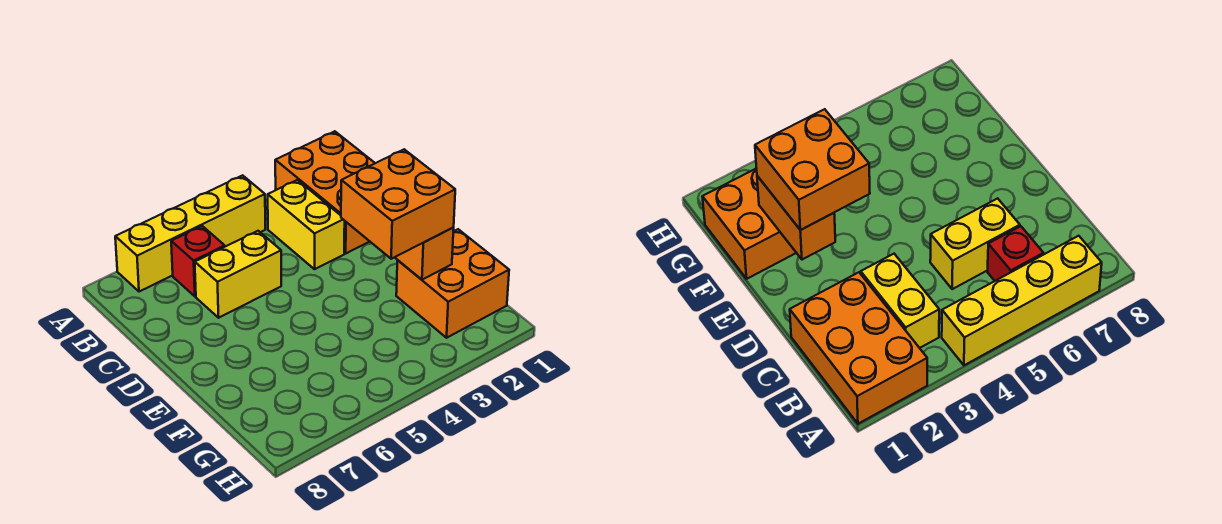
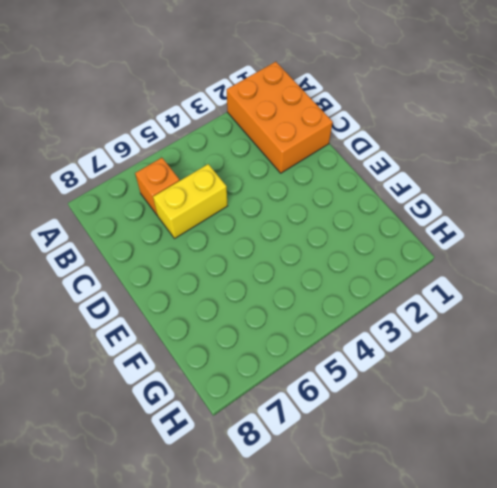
orange 1x1 brick [135,158,180,215] -> red 1x1 brick [171,226,225,296]
none -> yellow 1x4 brick [115,175,265,292]
none -> yellow 1x2 brick [268,180,345,269]

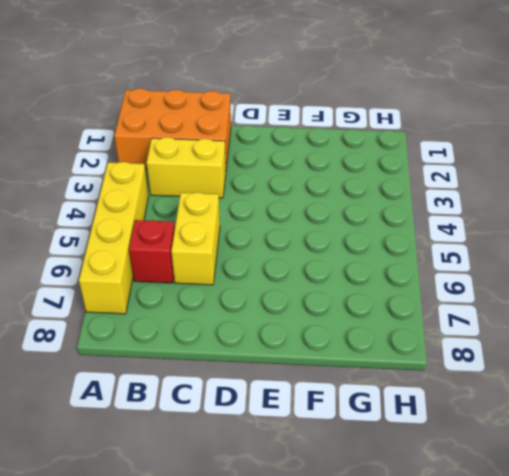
none -> orange 2x2 brick [396,229,509,338]
none -> orange 1x2 brick [395,228,454,280]

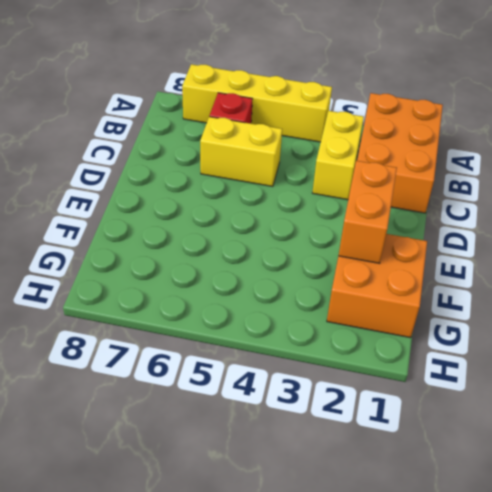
none -> orange 2x2 brick [341,149,455,259]

